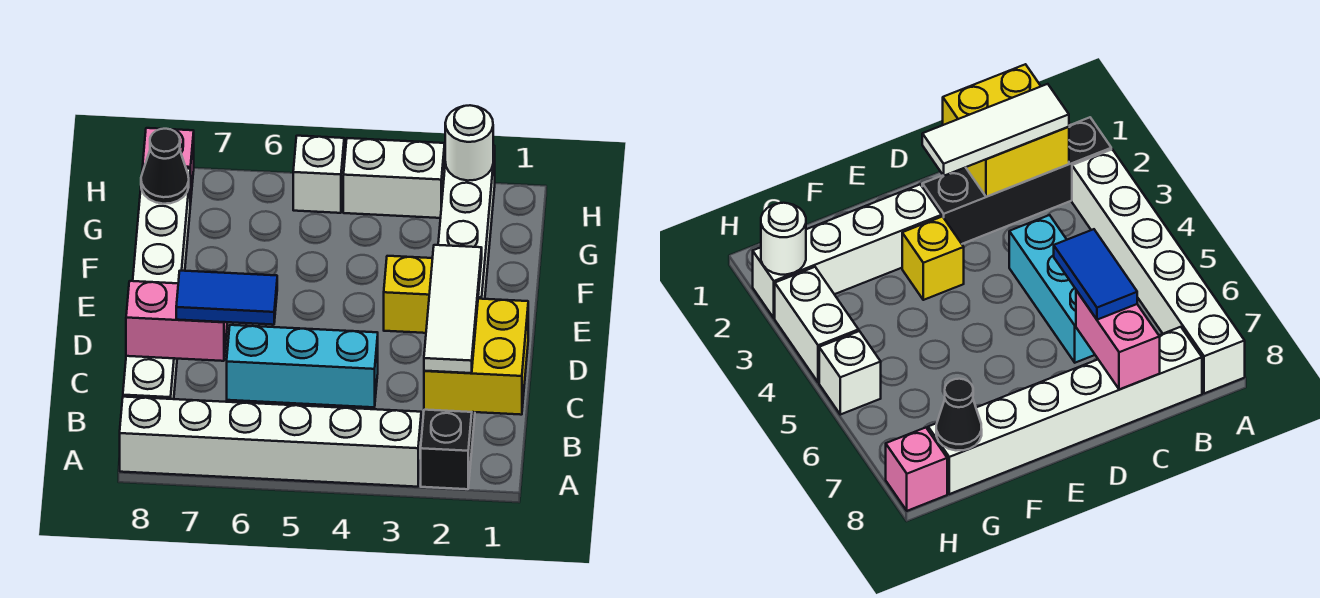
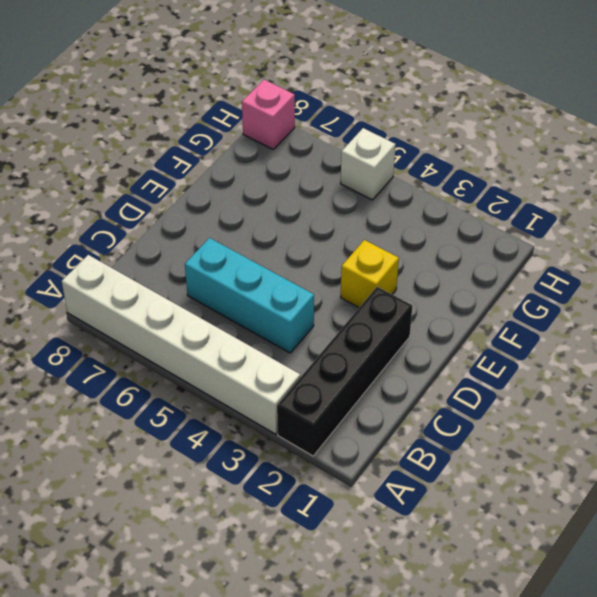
none -> white 1x6 brick [123,166,190,399]
none -> white 1x4 brick [438,146,495,299]
none -> white 1x2 brick [343,138,445,218]

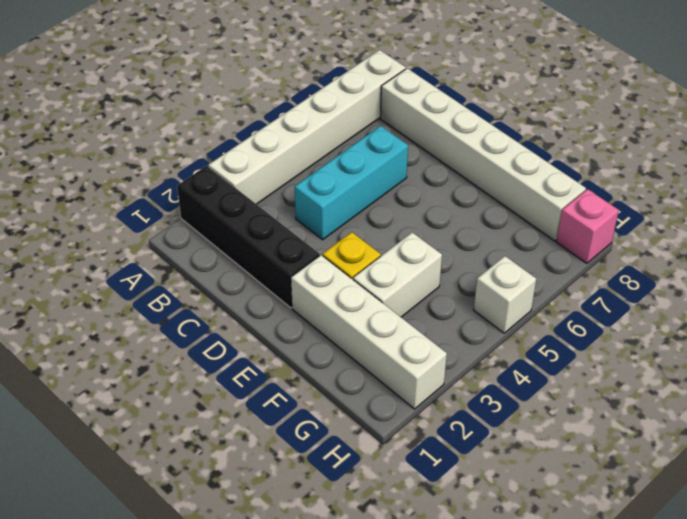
white 1x2 brick [353,232,442,317] -> white 1x2 brick moved to [343,138,445,218]
none -> yellow 2x2 brick [424,299,528,415]
none -> pink 1x2 brick [126,281,227,361]
none -> black 1x1 cone [141,129,189,204]

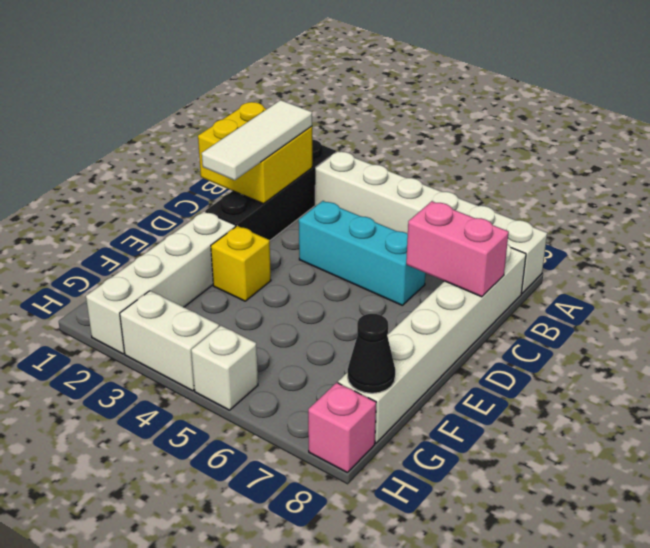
none -> white 1x1 round brick [445,105,493,181]
none -> blue 1x2 tile [176,271,277,325]

